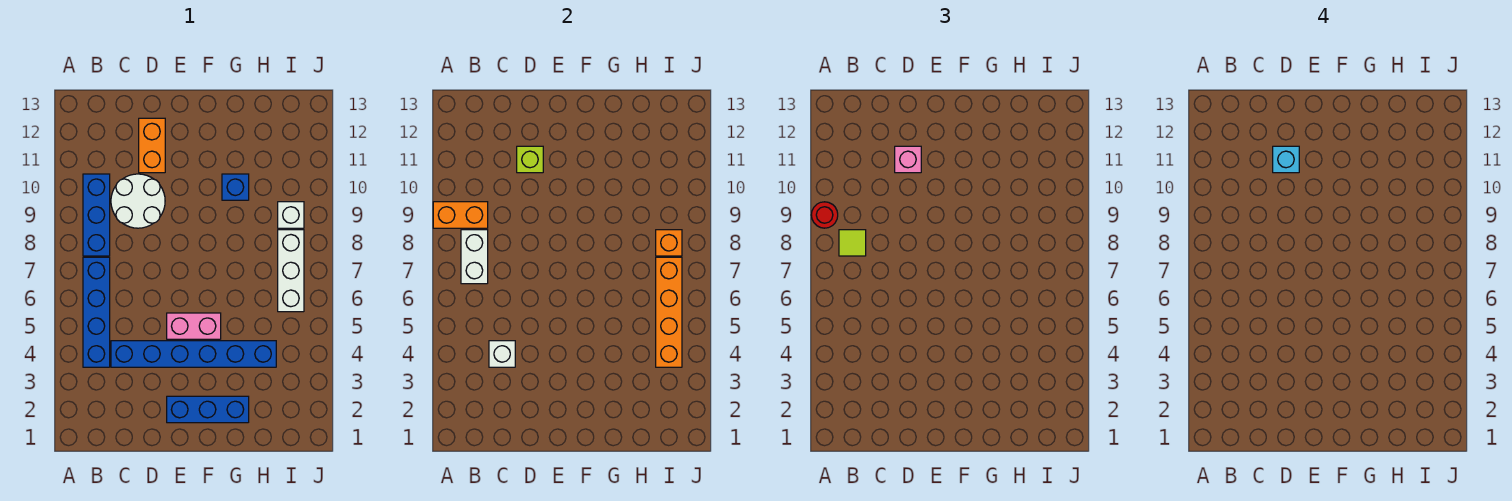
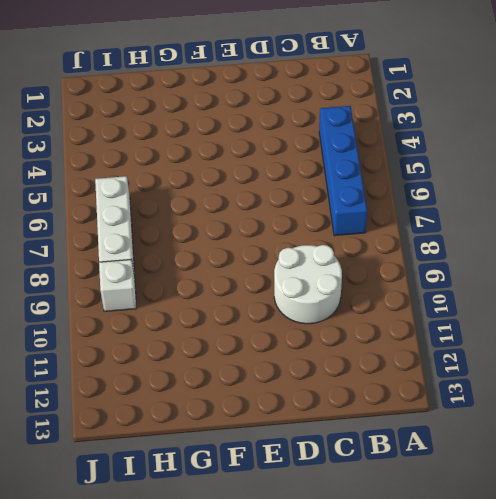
none -> blue 1x3 brick [83,174,110,256]
none -> blue 1x6 brick [111,341,276,367]
none -> orange 1x2 brick [139,118,165,173]

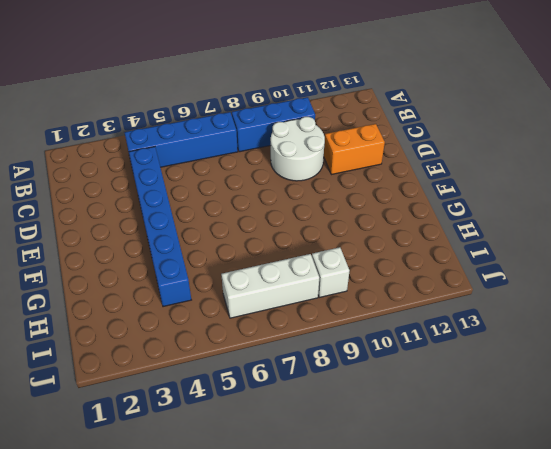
none -> blue 1x3 brick [167,396,249,423]
none -> pink 1x2 brick [167,313,221,339]
none -> blue 1x1 brick [222,174,249,200]

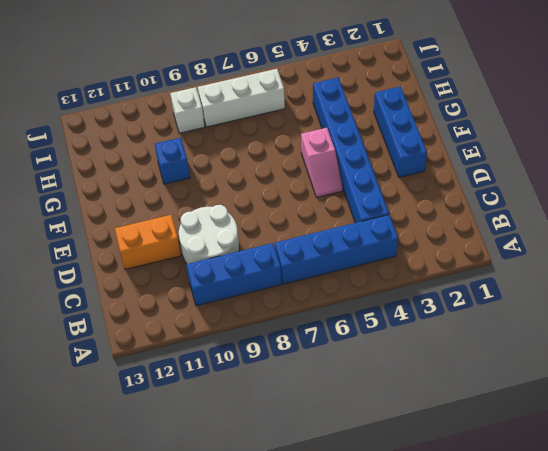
pink 1x2 slope [301,128,343,197] -> pink 1x2 brick [167,313,221,339]
none -> orange 1x2 brick [433,202,488,228]
none -> white 1x2 brick [461,230,488,284]
none -> white 1x1 brick [489,341,515,367]

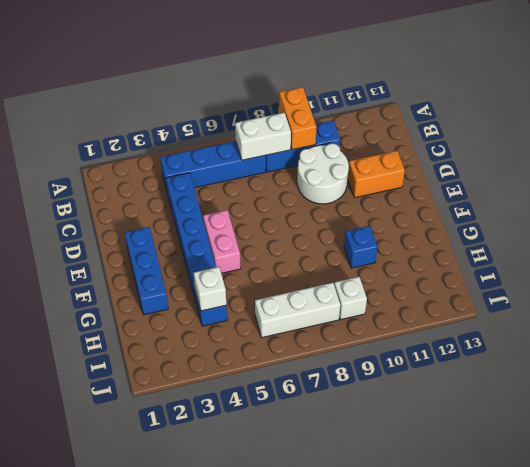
white 1x1 brick [194,267,226,311] -> white 1x1 brick moved to [489,341,515,367]
none -> lime 1x1 brick [517,146,543,173]
none -> orange 1x4 brick [656,257,682,367]
none -> orange 1x1 brick [656,230,682,256]

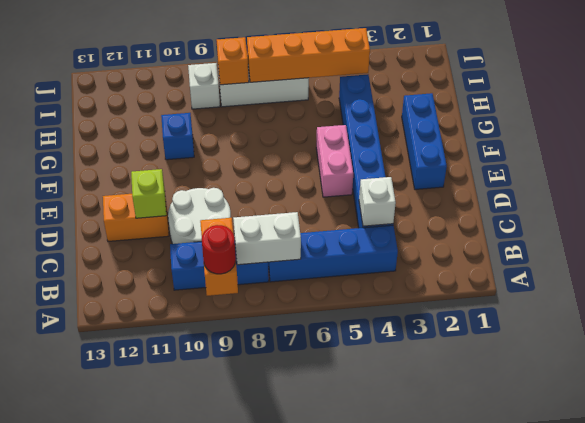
none -> lime 1x1 tile [839,230,866,256]
none -> pink 1x1 brick [895,146,921,173]
none -> cyan 1x1 brick [1273,146,1299,173]

